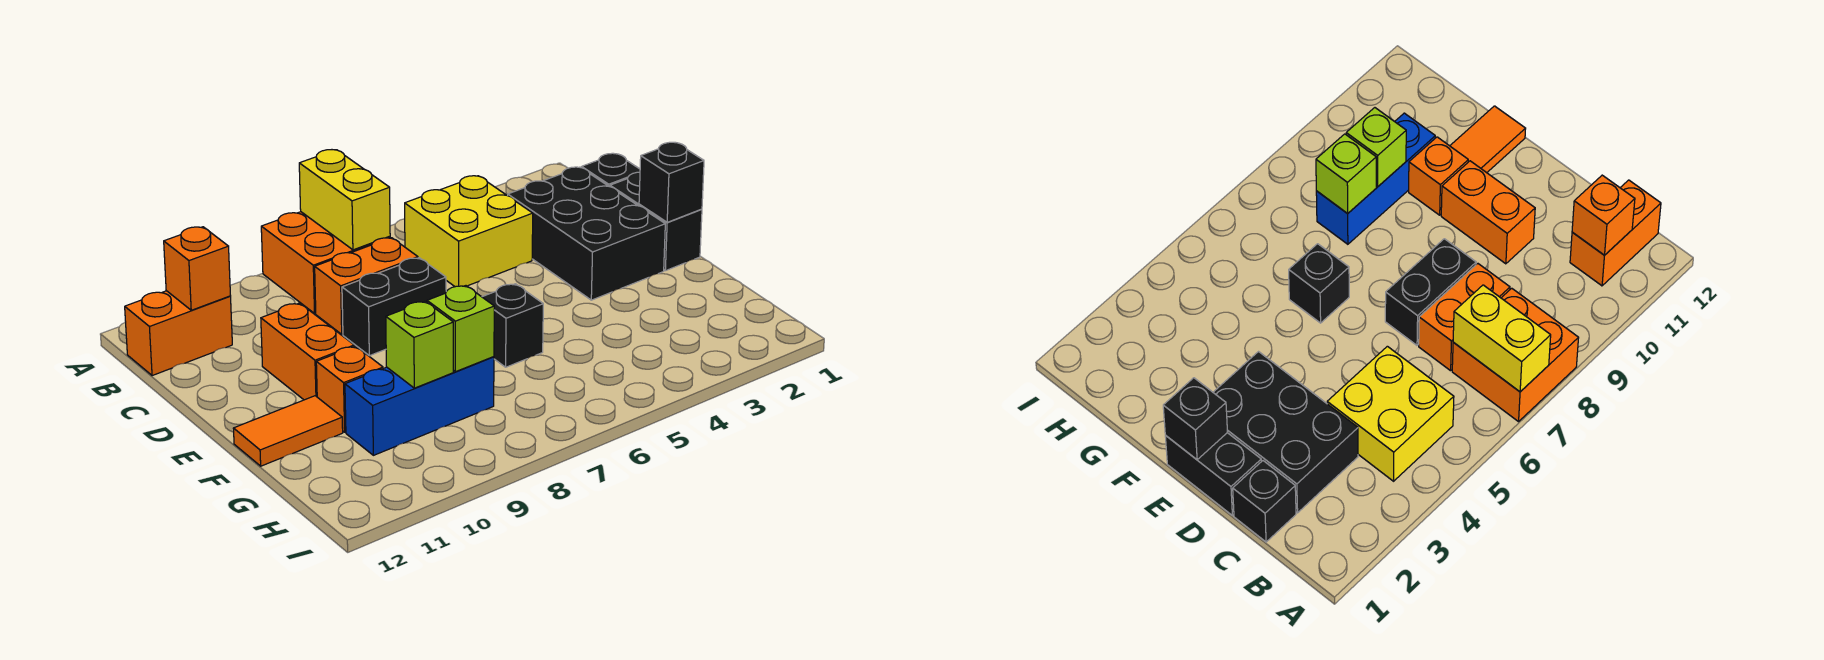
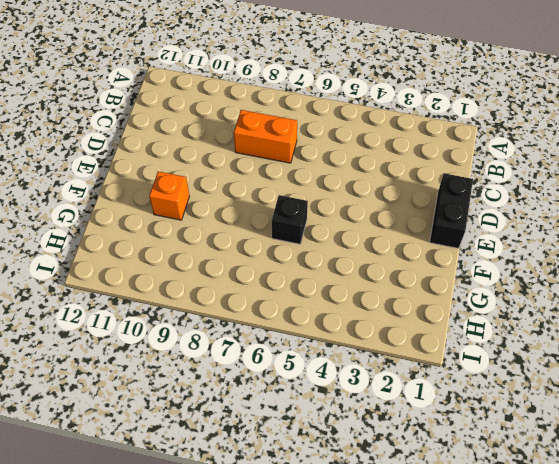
none -> orange 2x2 brick [261,212,390,313]
none -> yellow 2x2 brick [405,176,533,287]
none -> orange 1x2 brick [125,291,232,376]

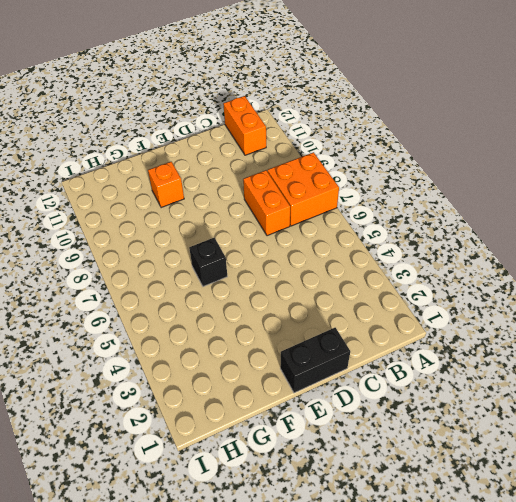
none -> yellow 2x2 brick [405,176,533,287]
none -> black 1x1 brick [582,153,640,187]
none -> black 2x3 brick [508,167,665,300]

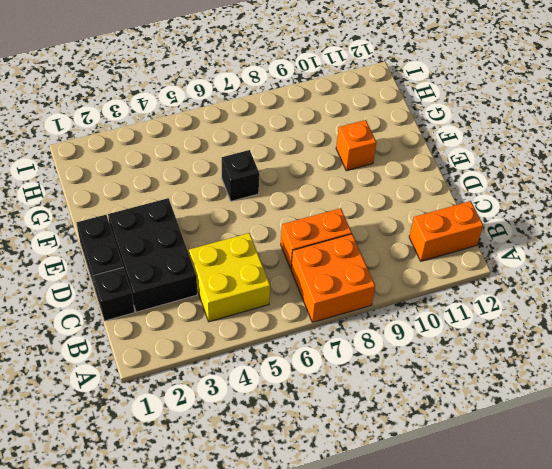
none -> black 1x2 brick [342,258,446,356]
none -> orange 1x2 brick [261,303,354,400]
none -> orange 1x2 tile [233,396,343,466]

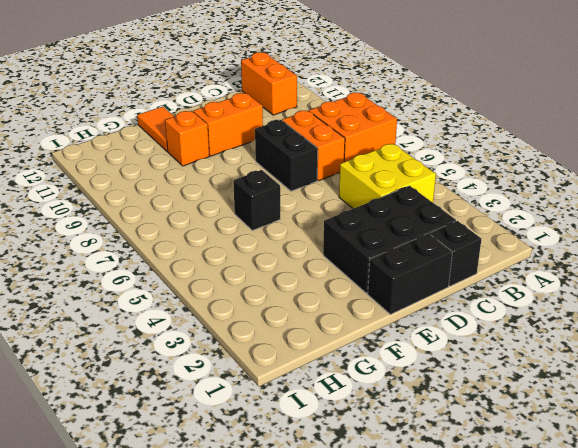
none -> blue 1x3 brick [345,357,494,455]
none -> yellow 1x2 brick [299,150,390,250]
none -> orange 1x1 brick [164,227,230,310]

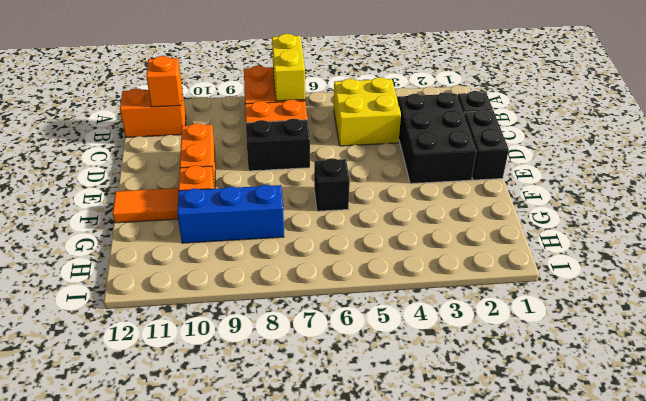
none -> black 1x1 brick [639,142,704,222]
none -> lime 1x1 brick [427,286,494,372]
none -> lime 1x1 brick [386,301,453,388]

